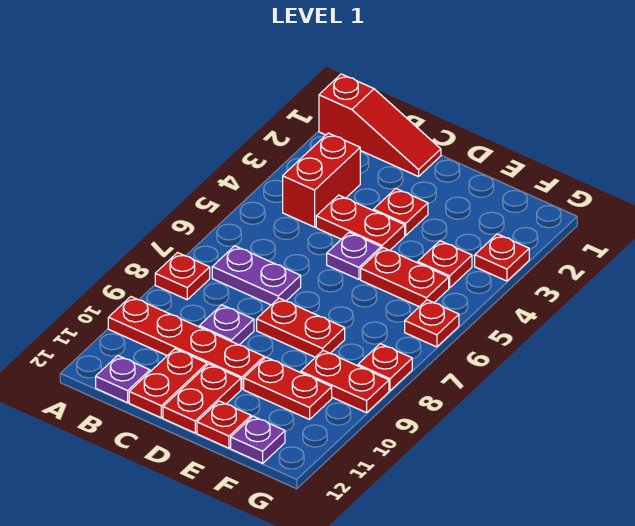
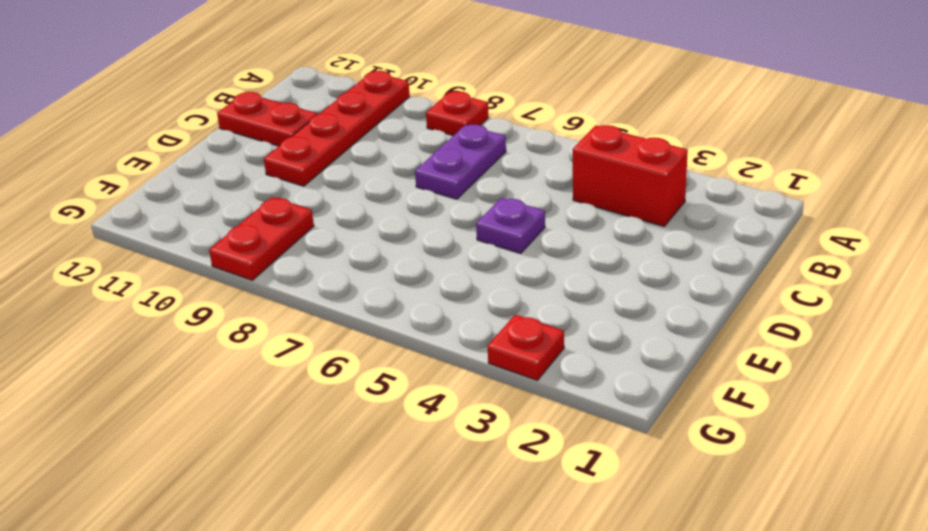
none -> red 1x3 slope [319,74,441,177]
none -> purple 1x1 plate [96,356,150,403]
none -> red 1x2 plate [316,195,405,251]

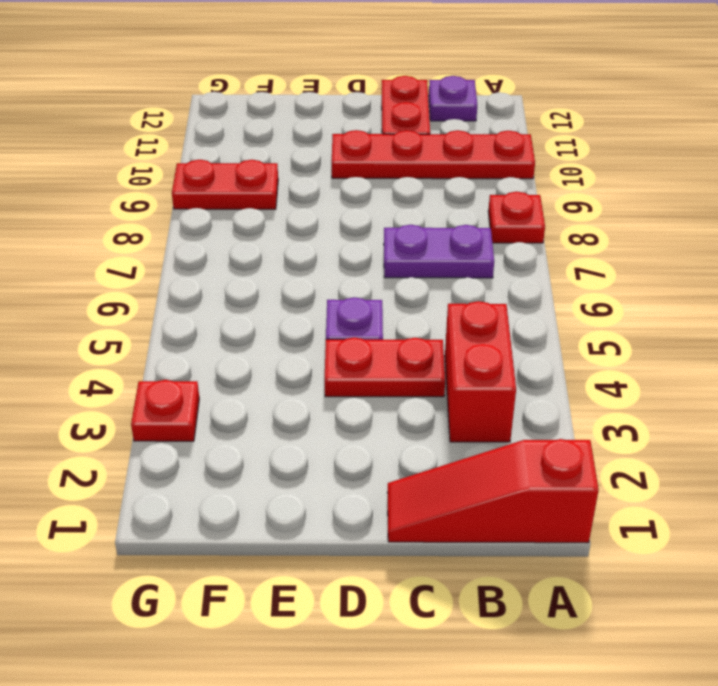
none -> purple 1x1 plate [199,305,254,345]
none -> red 1x1 plate [373,188,428,236]
none -> red 1x2 plate [257,298,345,357]

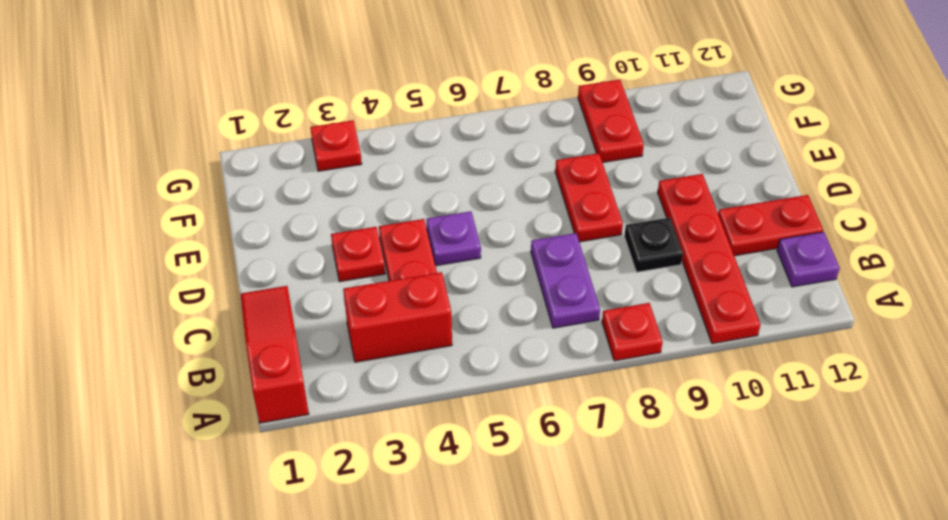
black 1x1 plate [624,218,683,272] -> purple 1x1 plate [199,305,254,345]
none -> red 1x2 plate [163,364,241,433]
none -> red 1x2 plate [361,248,449,307]
none -> red 1x2 plate [244,357,332,419]

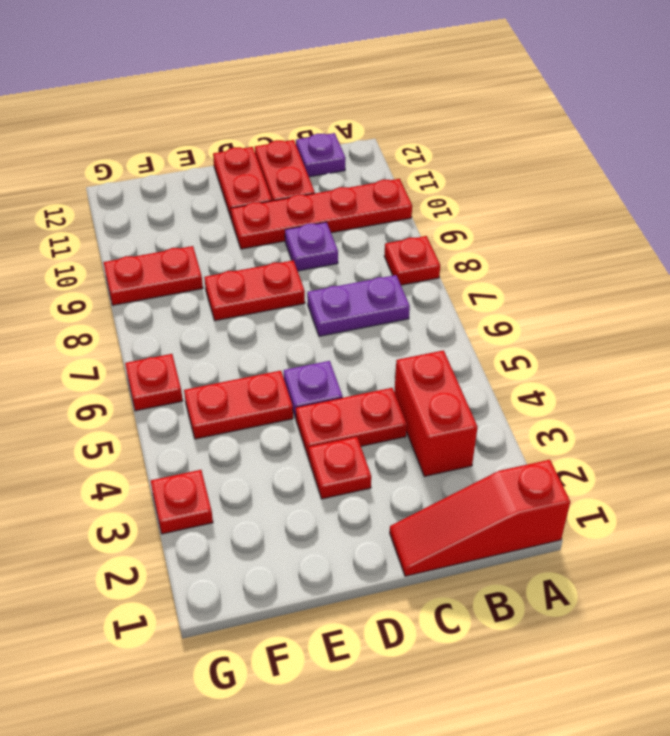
none -> red 1x2 plate [244,357,332,419]
none -> red 1x1 plate [197,401,251,448]
none -> red 1x1 plate [418,241,472,288]

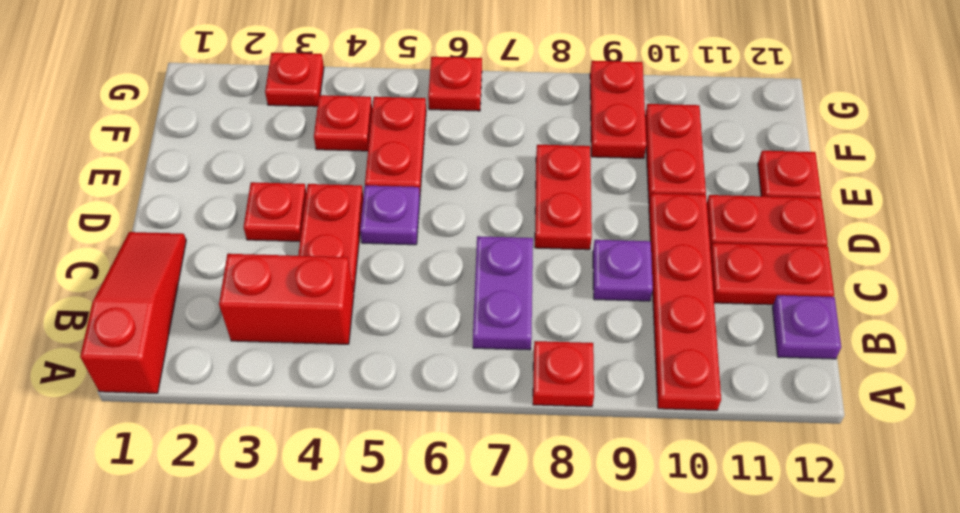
none -> purple 1x1 plate [231,416,285,463]
none -> red 1x1 plate [358,344,412,391]

